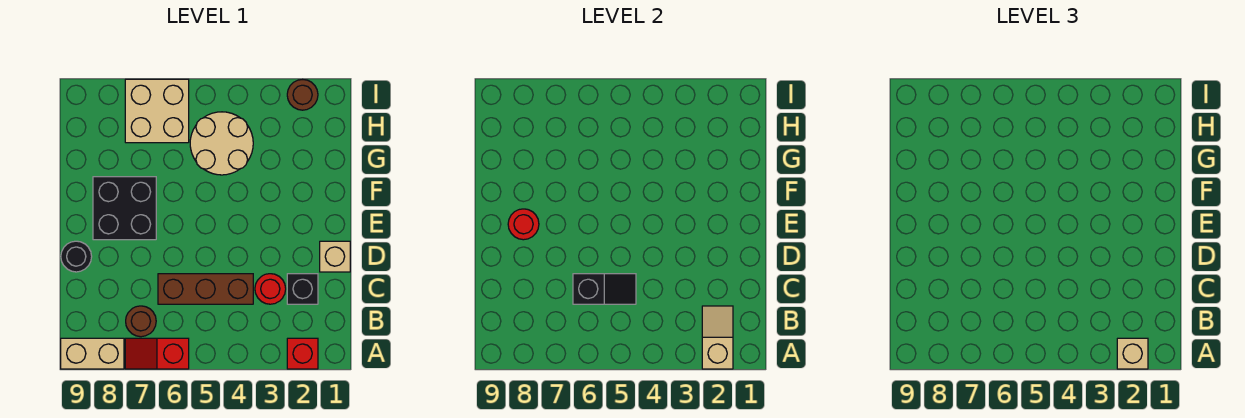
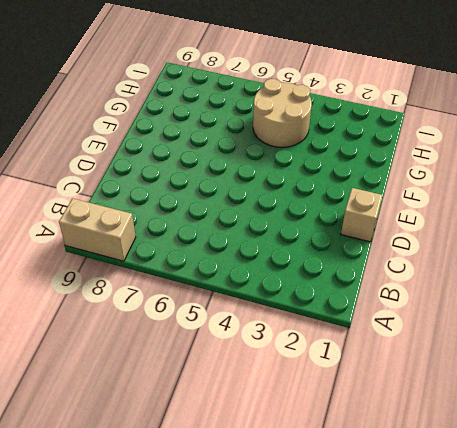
none -> red 1x1 brick [287,338,318,369]
none -> red 1x2 slope [125,338,189,369]
none -> brown 1x1 round brick [126,306,156,337]

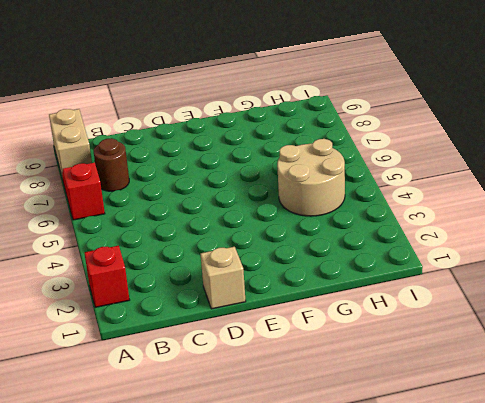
none -> black 1x1 brick [287,274,318,304]
none -> red 1x1 round brick [255,274,286,304]
none -> brown 1x3 brick [158,274,253,304]

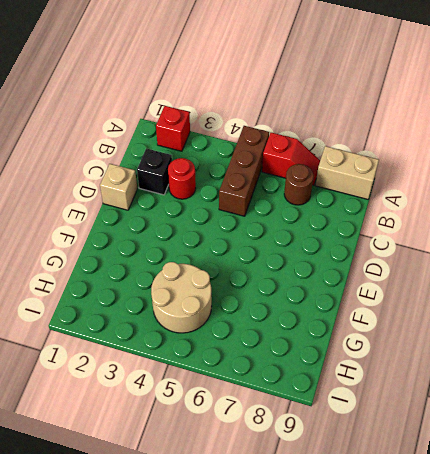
brown 1x3 brick [219,126,269,216] -> brown 1x3 brick turned to [158,274,253,304]
none -> black 1x1 round brick [61,241,92,272]
none -> black 2x2 brick [93,177,156,240]
none -> tan 2x2 brick [125,79,189,143]

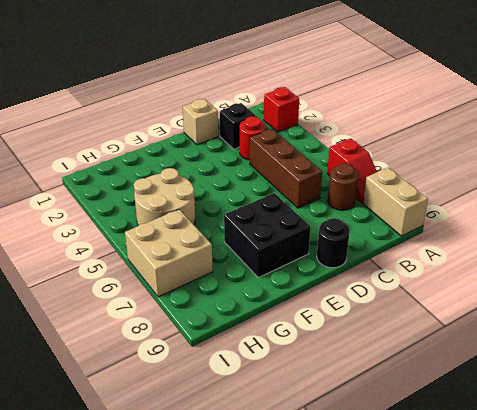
none -> brown 1x1 round brick [287,80,318,110]
none -> tan 1x2 slope [702,306,733,369]
none -> black 1x2 slope [573,274,636,304]

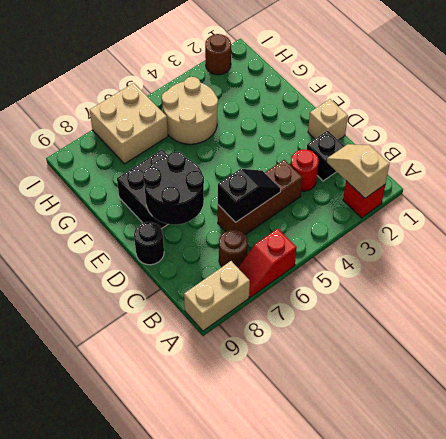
black 2x2 round brick [143,152,204,225] -> red 1x1 round brick [508,209,539,240]
none -> tan 1x1 brick [1117,338,1148,369]

